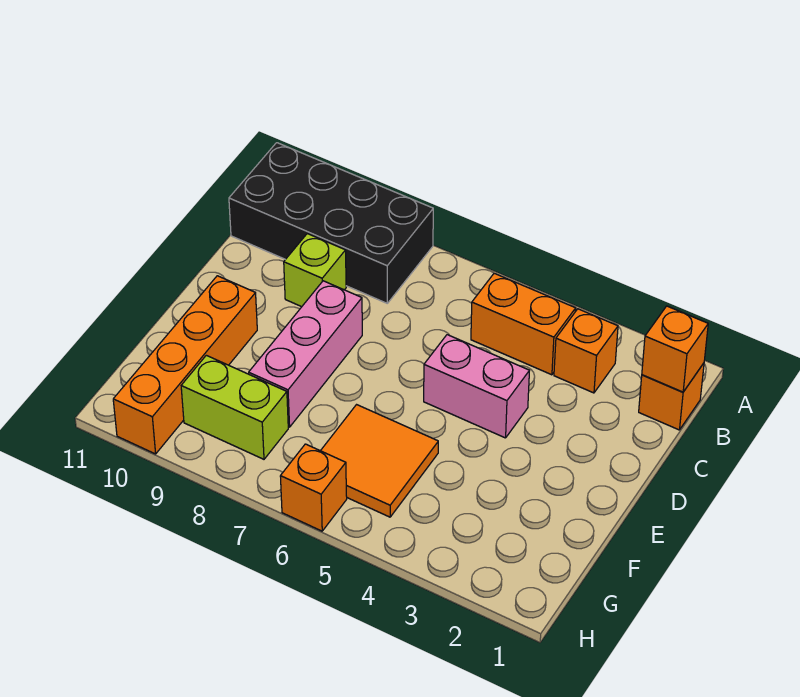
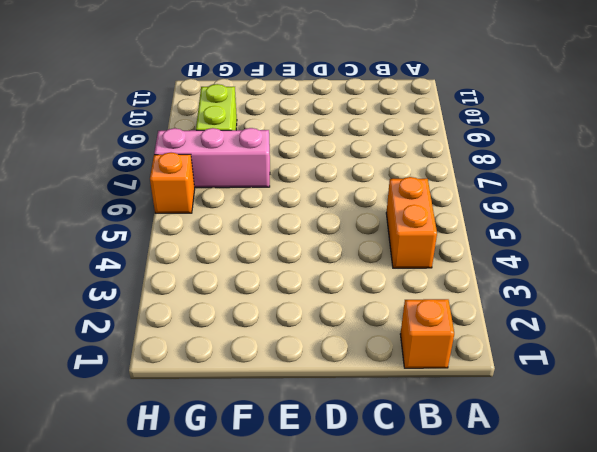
pink 1x3 brick [154,128,270,188] -> pink 1x3 brick moved to [249,281,362,427]
none -> black 2x4 brick [229,143,433,303]
none -> orange 1x1 brick [554,309,618,393]
none -> lime 1x1 brick [284,234,346,307]

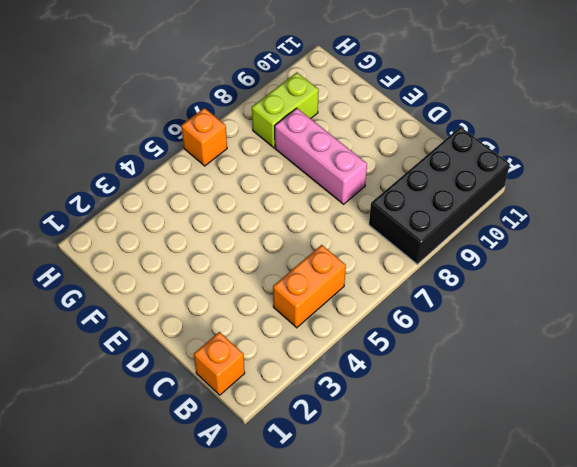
none -> orange 1x1 brick [554,309,618,393]
none -> lime 1x1 brick [284,234,346,307]
none -> pink 1x2 brick [424,335,529,438]

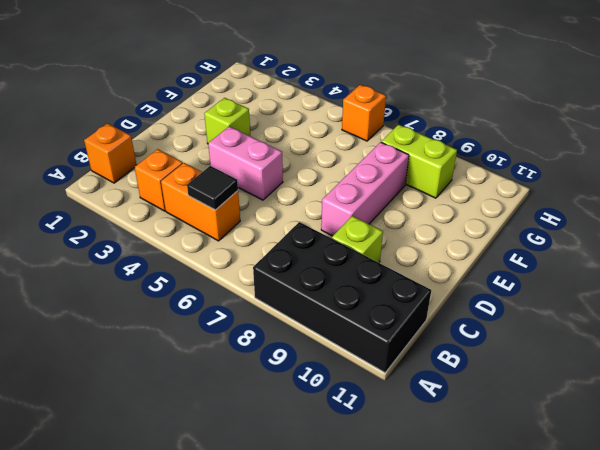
black 1x1 tile [187,166,238,210] -> none
lime 1x1 brick [204,98,250,144] -> none
none -> orange 1x4 brick [113,276,257,454]
none -> orange 2x2 tile [321,405,438,517]
none -> orange 1x1 brick [642,306,708,392]

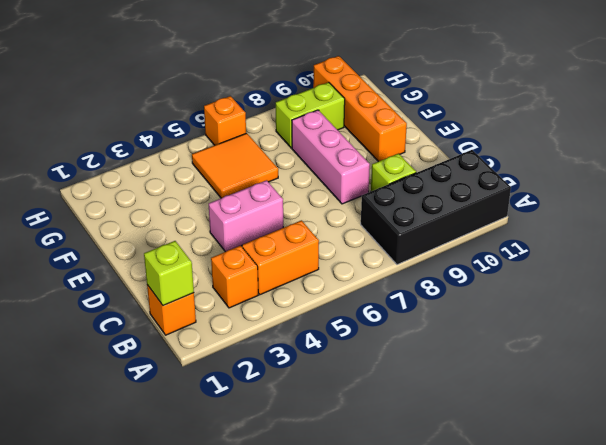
lime 1x1 brick [144,241,194,306] -> orange 1x1 brick [642,306,708,392]

